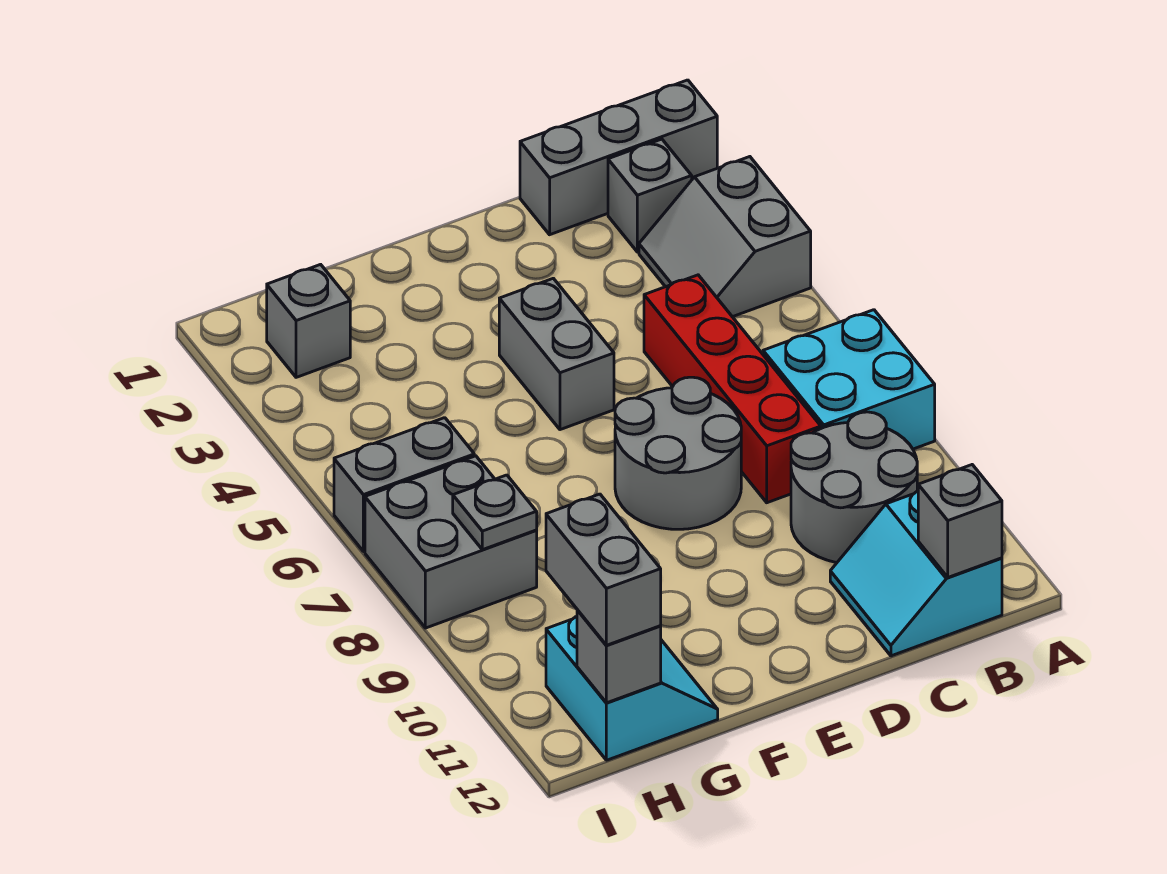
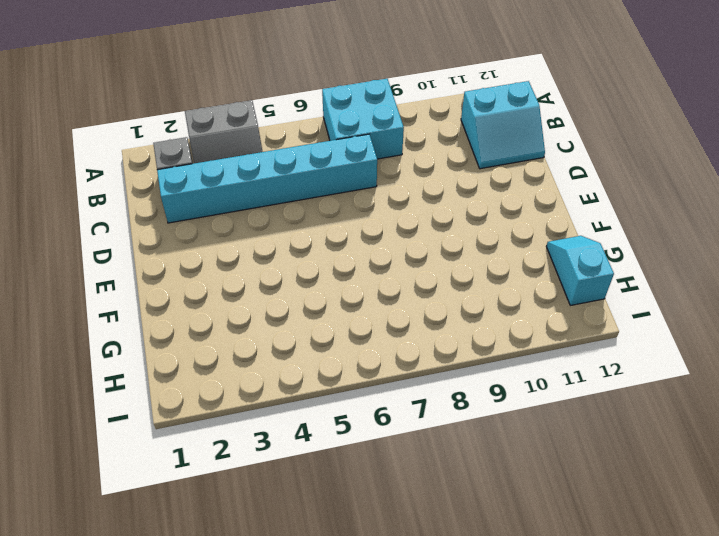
cyan 1x6 brick [157,134,377,223] -> red 1x4 brick [644,275,821,503]
cyan 1x2 slope [546,236,614,305] -> cyan 2x2 slope [546,616,718,760]
none -> grey 1x3 brick [520,80,717,235]
none -> grey 2x2 round brick [791,412,917,563]
none -> grey 2x2 round brick [615,377,741,529]

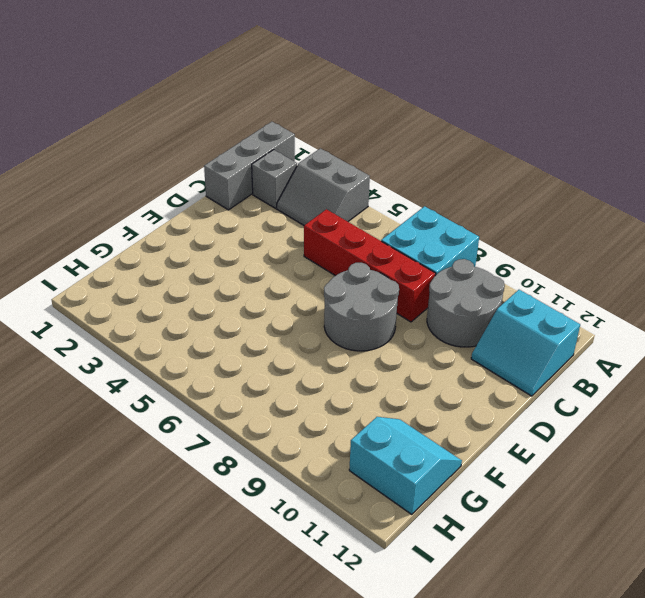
none -> grey 1x2 brick [499,278,614,430]
none -> grey 1x1 brick [267,264,350,377]
none -> grey 1x2 brick [334,418,474,552]

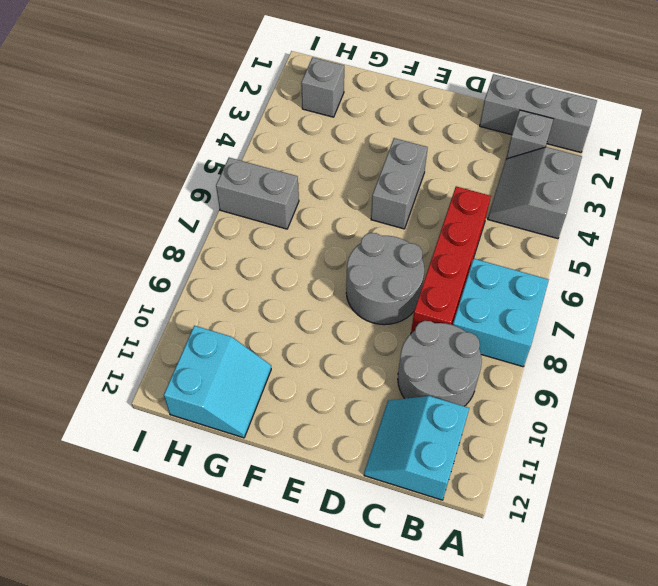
none -> grey 2x2 brick [365,456,537,628]
none -> grey 1x1 brick [918,465,1002,577]
none -> grey 1x1 plate [453,475,537,550]

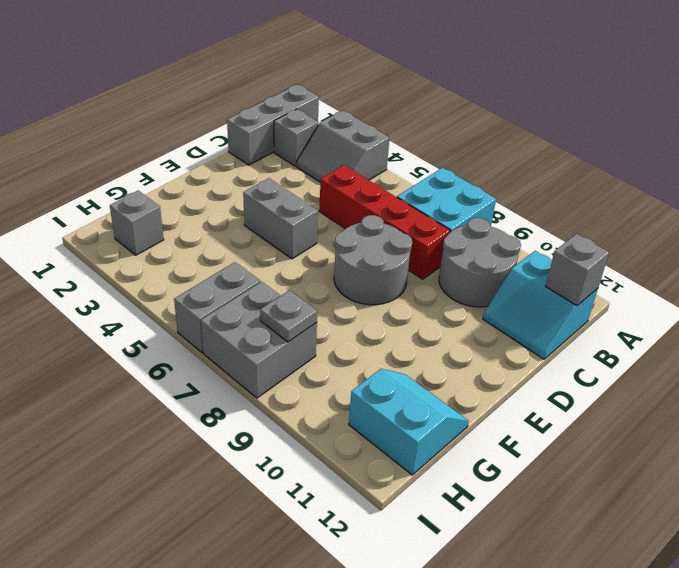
none -> grey 1x1 brick [577,610,661,703]
none -> grey 1x2 brick [546,494,661,645]

